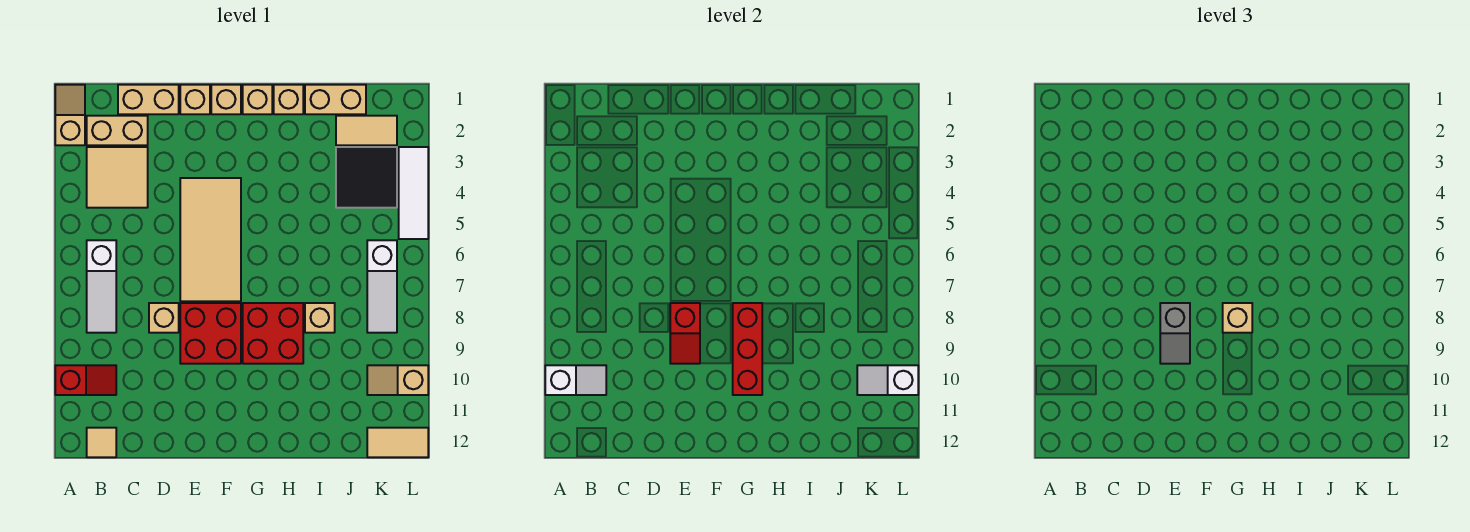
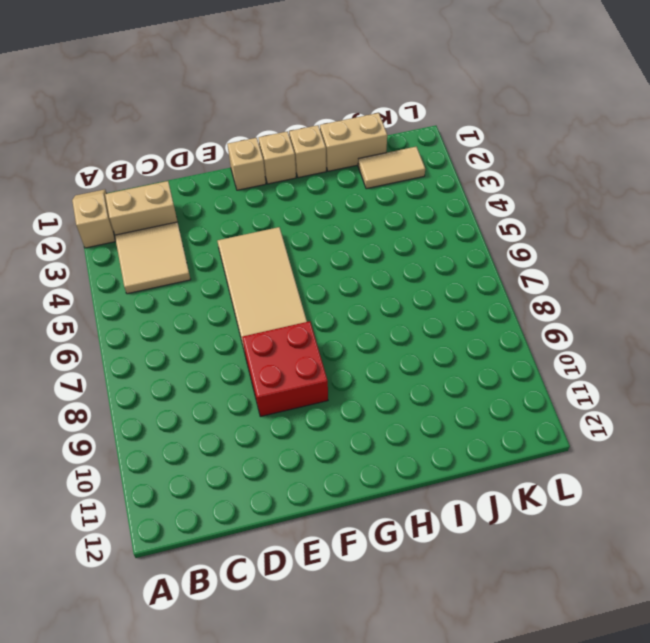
none -> red 1x2 slope [55,365,116,395]
none -> white 1x3 slope [87,240,116,333]
none -> tan 1x1 tile [87,428,116,457]

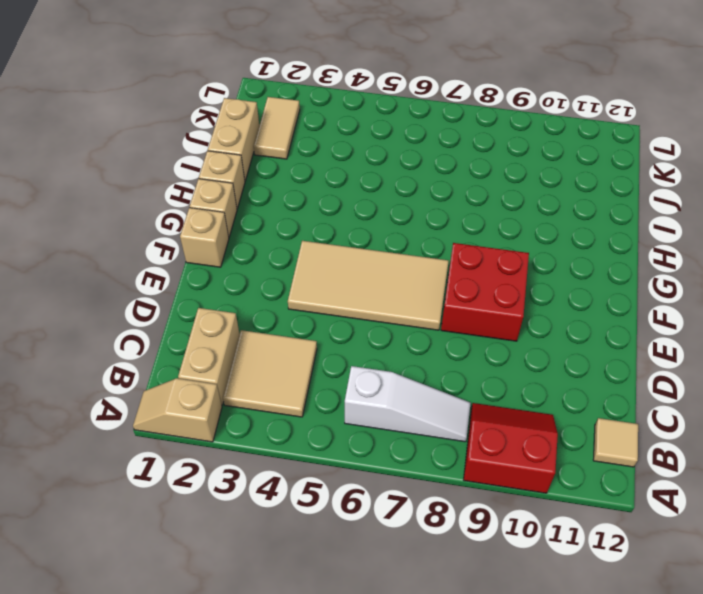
red 2x2 slope [464,403,558,493] -> red 1x2 slope [55,365,116,395]
none -> tan 1x2 brick [118,85,179,114]
none -> tan 1x1 brick [149,303,179,333]
none -> tan 1x1 brick [180,85,210,114]

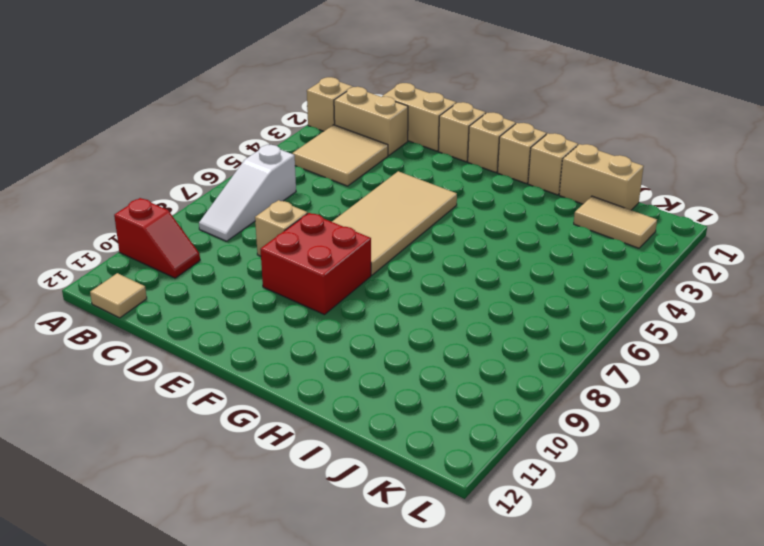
none -> red 2x2 brick [243,303,303,364]
none -> tan 1x1 brick [305,303,335,333]
none -> black 2x2 tile [336,147,397,208]

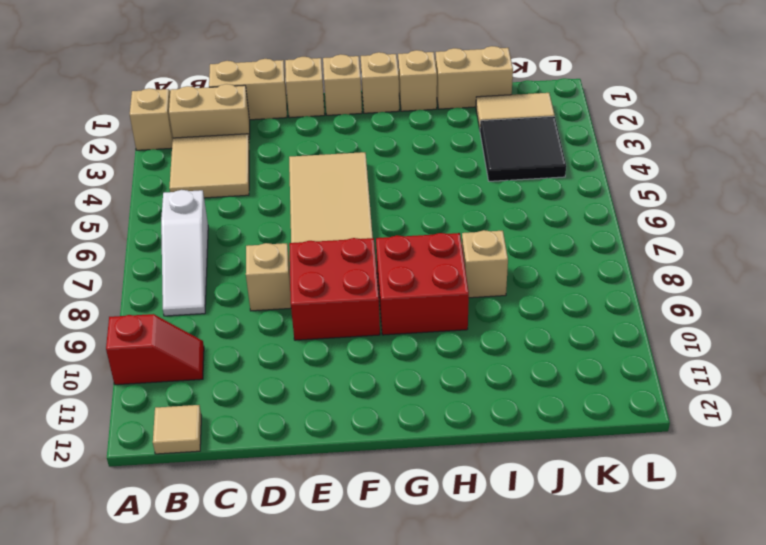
none -> white 1x3 slope [367,240,397,333]
none -> tan 1x2 slope [367,365,428,395]
none -> tan 1x2 tile [367,428,428,457]

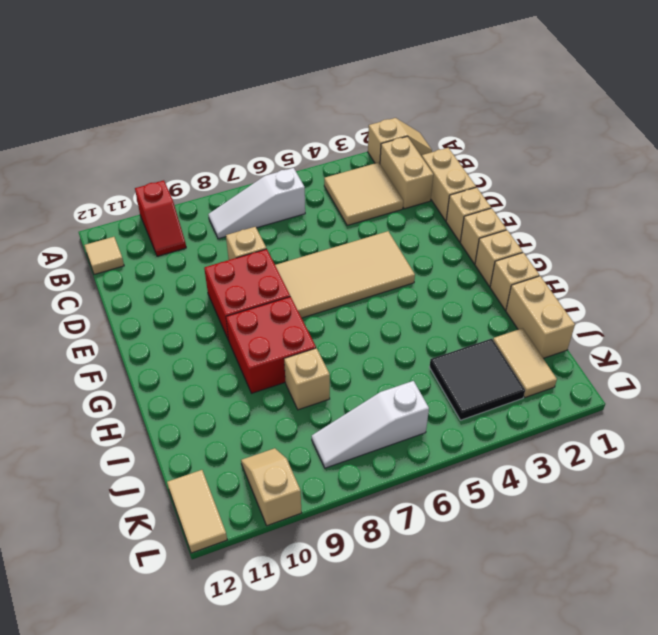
none -> white 1x3 tile [399,147,428,239]
none -> white 1x2 slope [545,365,606,395]
none -> red 1x2 slope [670,303,700,364]

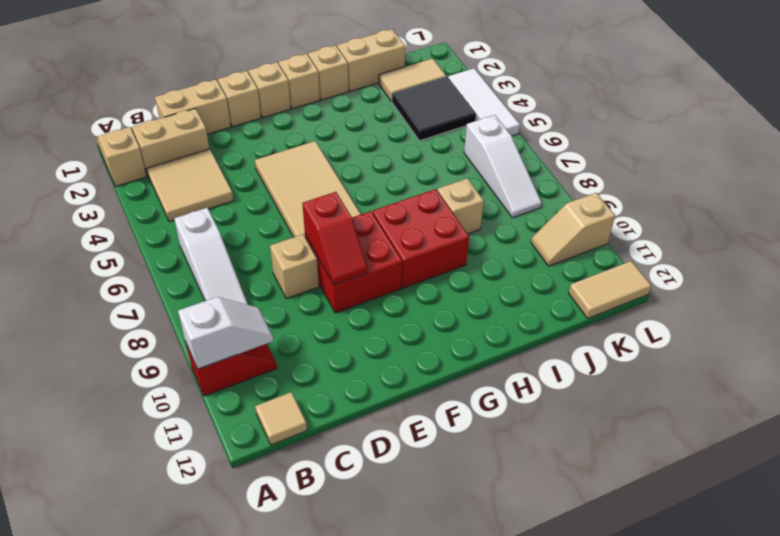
none -> red 1x3 brick [733,303,762,395]
none -> white 1x2 slope [857,365,918,395]
none -> grey 1x2 slope [1160,303,1190,364]

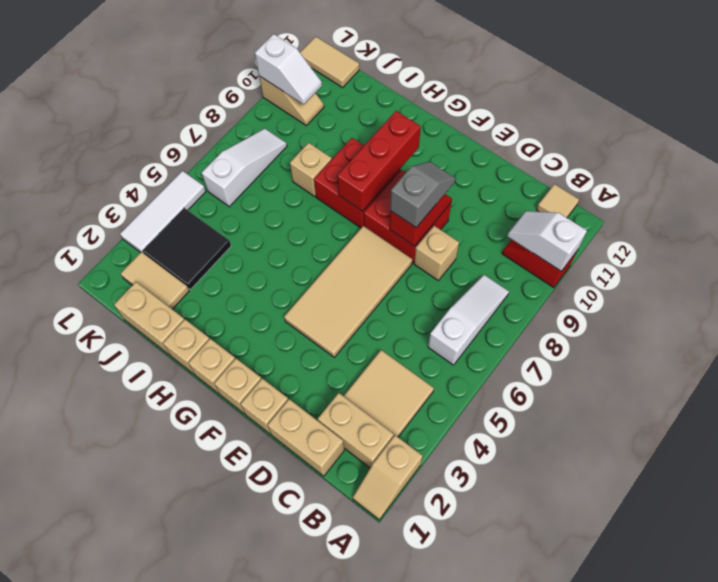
none -> tan 1x1 brick [1223,303,1252,333]

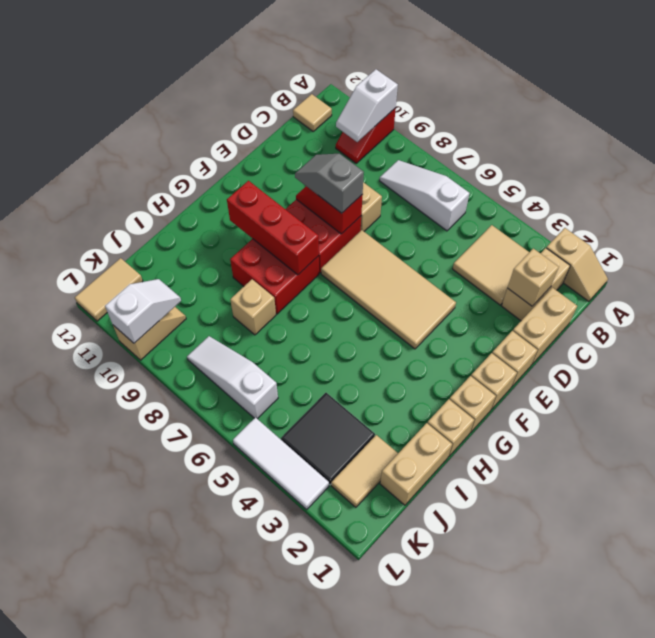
tan 1x1 brick [508,248,559,306] -> tan 1x1 brick moved to [1223,303,1252,333]

